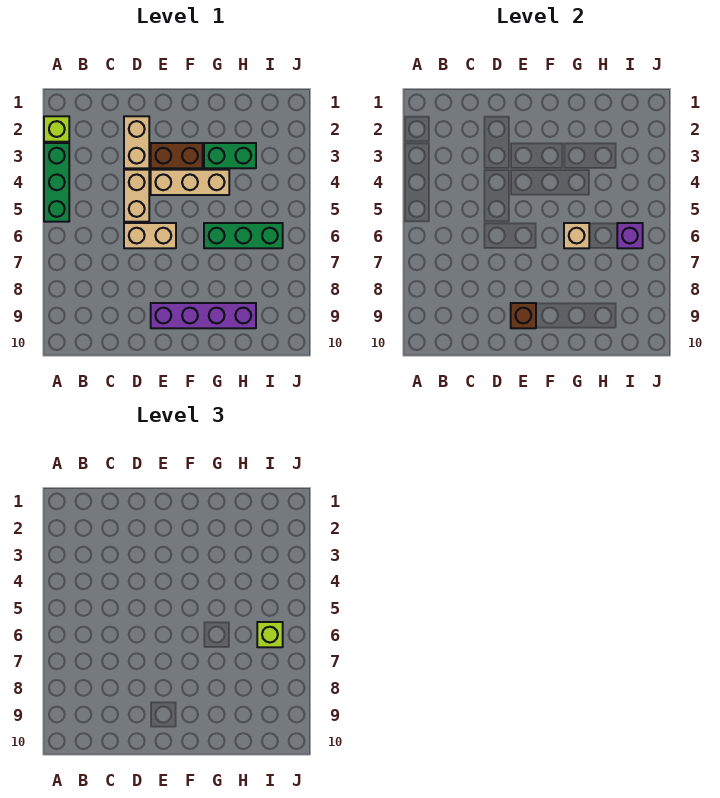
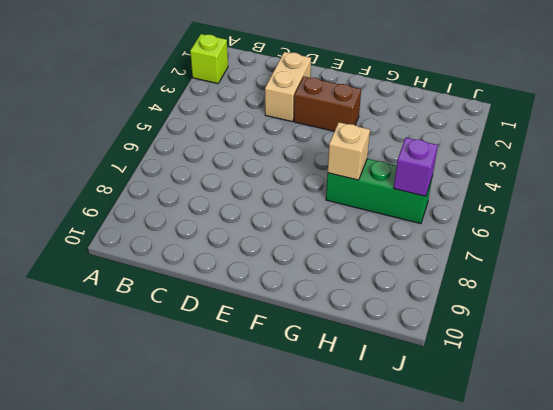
none -> green 1x3 brick [44,143,69,222]
none -> tan 1x2 brick [124,170,149,222]
none -> tan 1x2 brick [124,223,176,248]

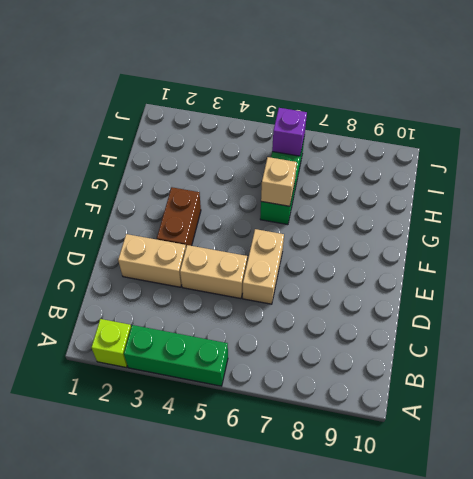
none -> tan 1x3 brick [151,170,229,195]
none -> purple 1x4 brick [151,303,256,328]
none -> green 1x2 brick [204,143,256,168]

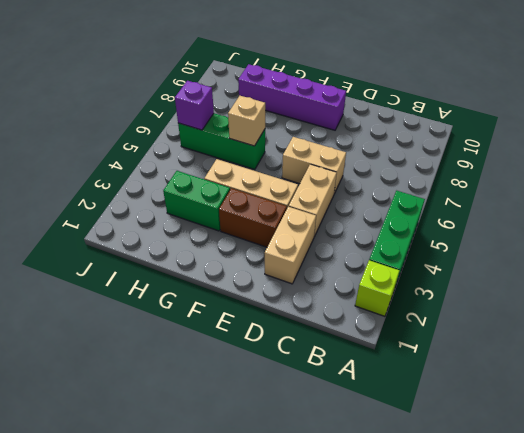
none -> brown 1x1 brick [511,303,536,328]
none -> lime 1x1 brick [257,622,283,647]

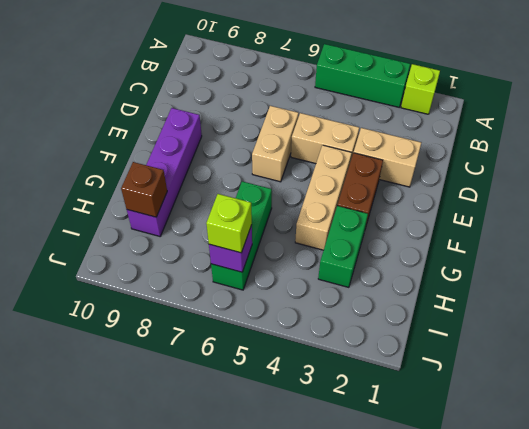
brown 1x1 brick [121,162,167,217] -> brown 1x1 brick moved to [511,303,536,328]
none -> tan 1x1 brick [564,223,589,248]

